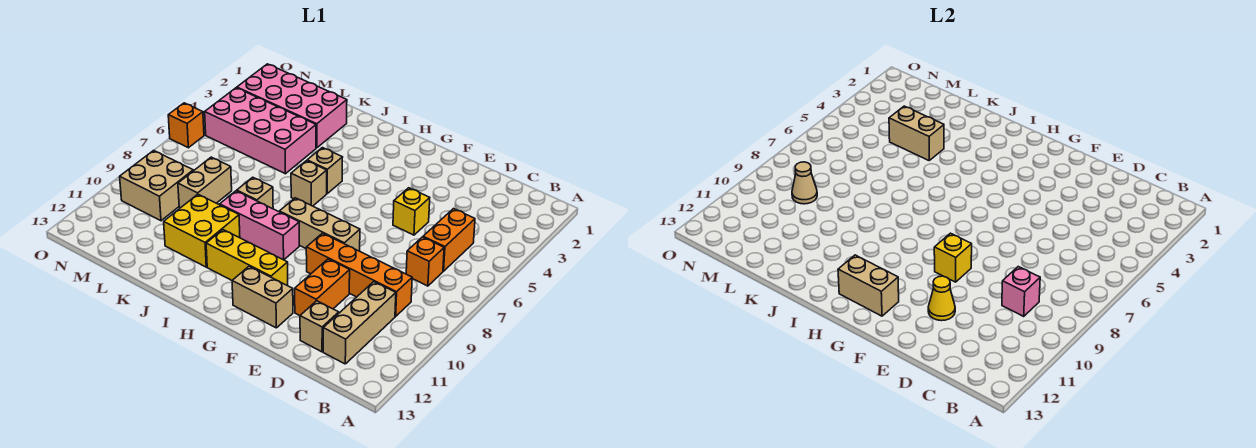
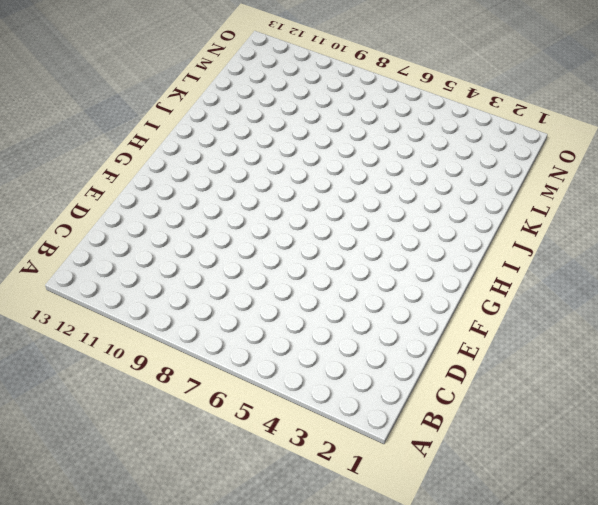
none -> orange 1x2 brick [423,209,475,271]
none -> orange 1x1 brick [406,237,444,286]
none -> orange 1x4 brick [306,233,412,316]

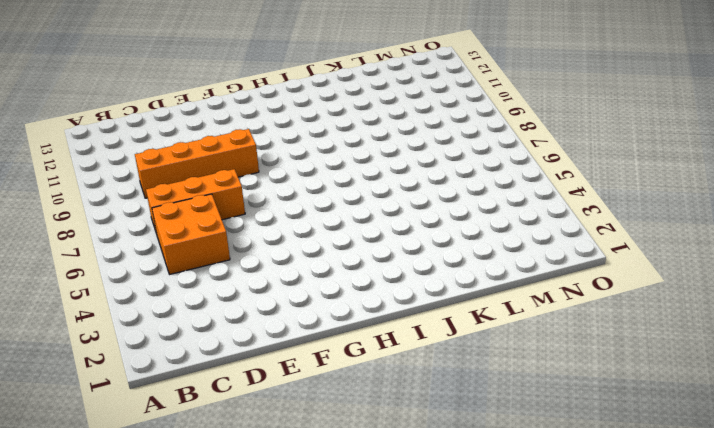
orange 2x2 brick [152,194,230,274] -> orange 1x2 brick [423,209,475,271]
orange 1x3 brick [146,169,245,231] -> orange 1x1 brick [406,237,444,286]
none -> tan 1x3 brick [323,282,396,364]
none -> tan 1x1 brick [300,301,339,352]
none -> yellow 1x1 brick [393,188,430,235]

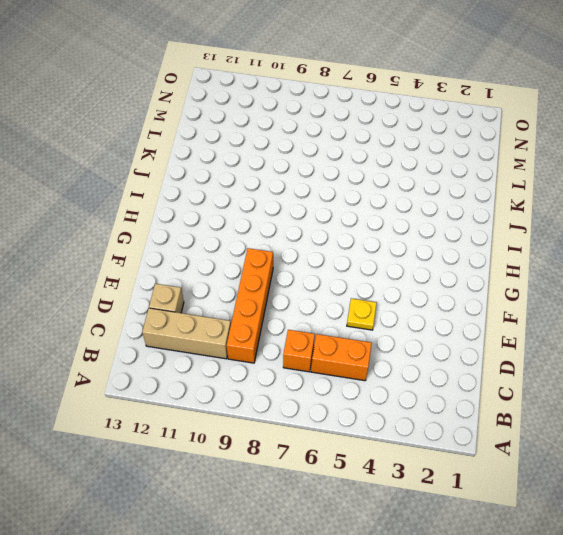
yellow 1x1 plate [347,298,377,330] -> yellow 1x1 brick [393,188,430,235]
none -> orange 1x2 brick [295,259,350,316]
none -> tan 1x3 brick [279,198,360,251]
none -> tan 1x2 brick [232,266,293,328]

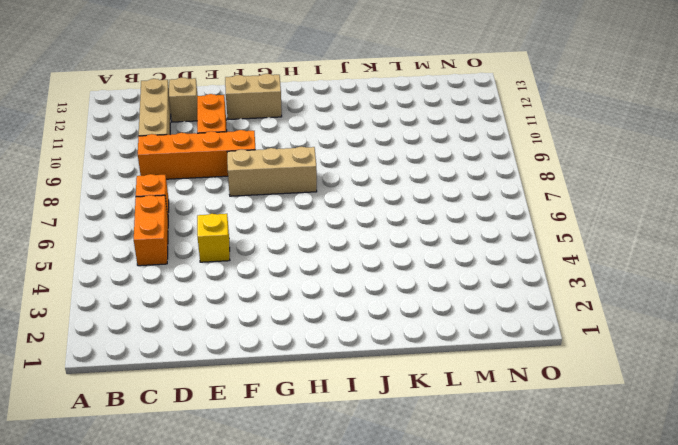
none -> yellow 1x3 brick [206,230,288,286]
none -> pink 1x3 brick [220,191,299,260]
none -> tan 1x1 brick [307,148,343,193]

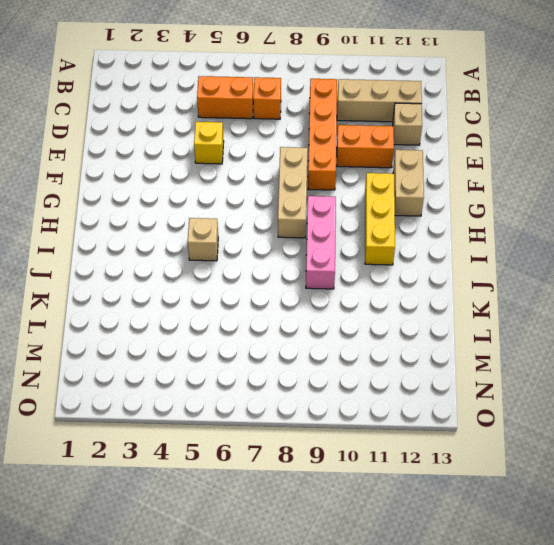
none -> tan 1x1 brick [291,161,327,206]
none -> tan 1x1 brick [237,177,273,209]
none -> yellow 2x2 brick [164,194,240,267]

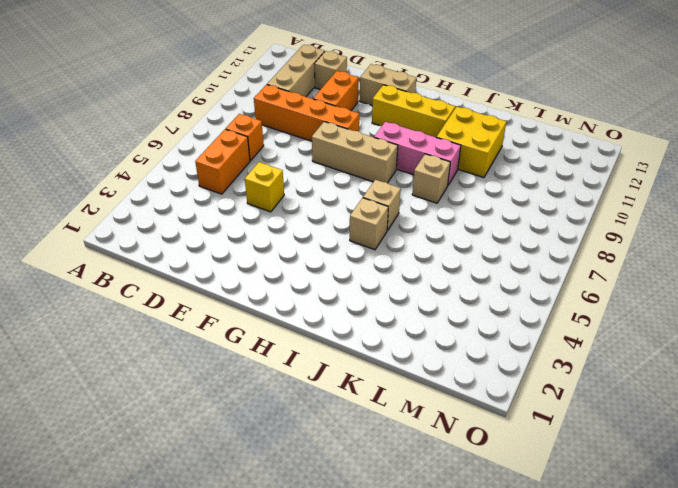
none -> pink 2x4 brick [237,64,347,148]
none -> pink 2x4 brick [205,88,316,174]
none -> tan 1x2 brick [178,157,232,208]

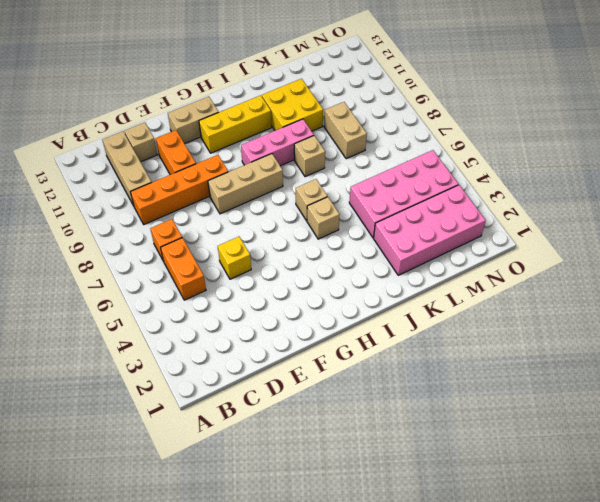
none -> tan 2x2 brick [120,150,193,221]
none -> orange 1x1 brick [168,103,204,148]
none -> pink 1x1 brick [1002,267,1040,316]

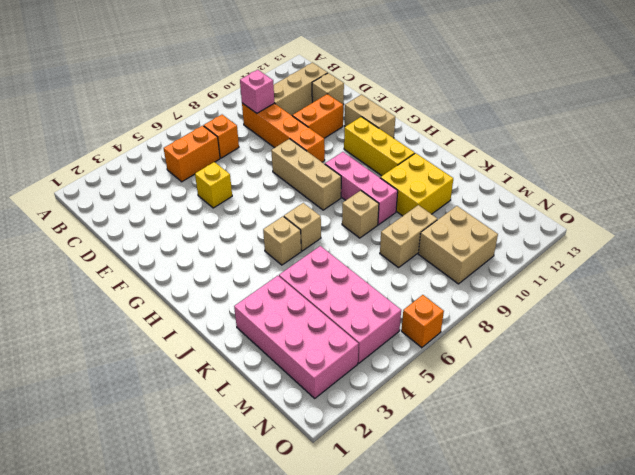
none -> yellow 1x1 cone [928,276,955,321]
none -> yellow 1x1 brick [934,233,972,282]
none -> tan 1x2 brick [838,255,899,316]

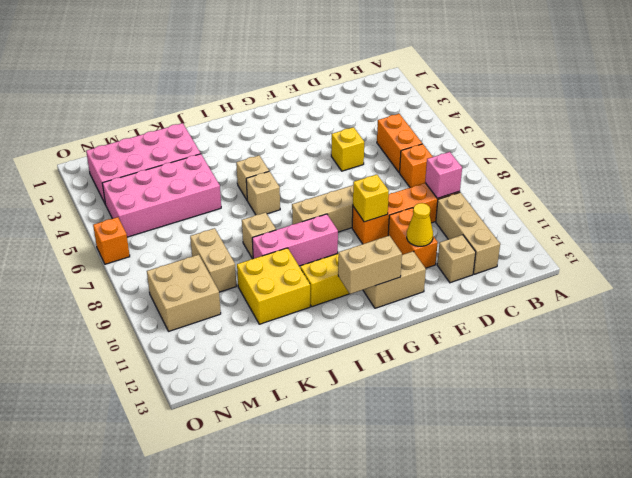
none -> tan 1x2 brick [889,106,944,160]
none -> tan 1x1 cone [792,162,817,204]

